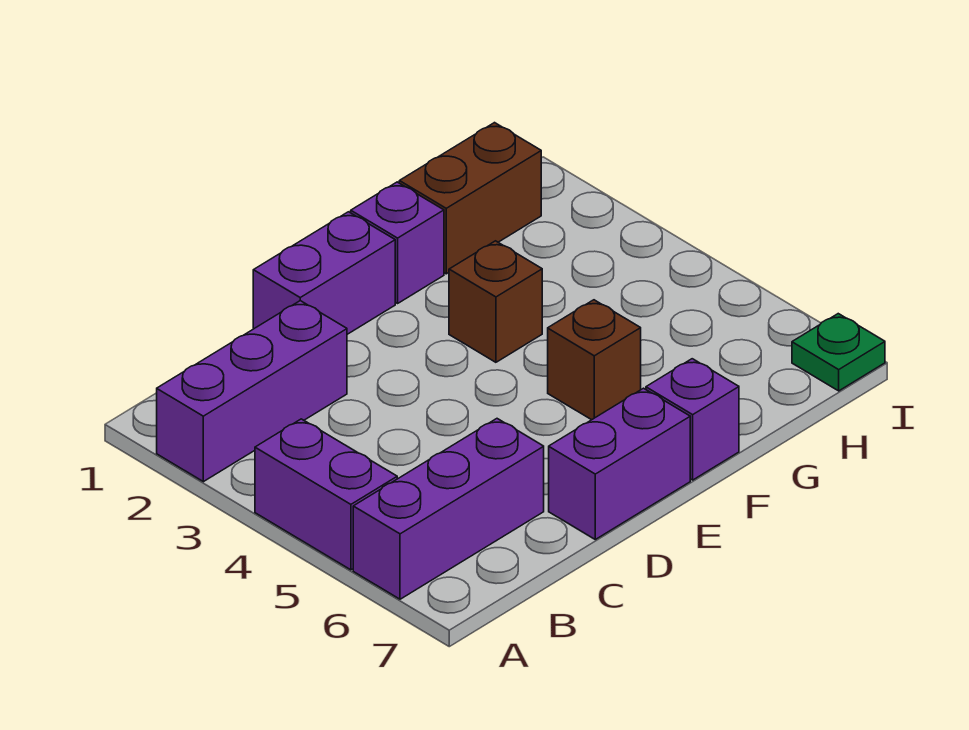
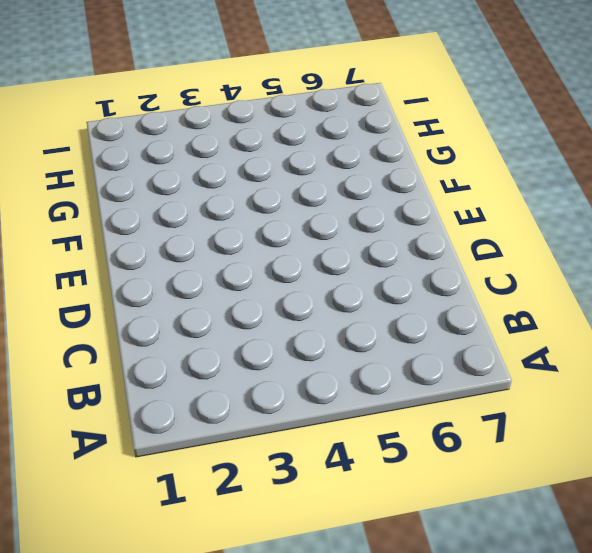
none -> purple 1x3 brick [157,301,347,482]
none -> purple 1x2 brick [255,419,397,570]

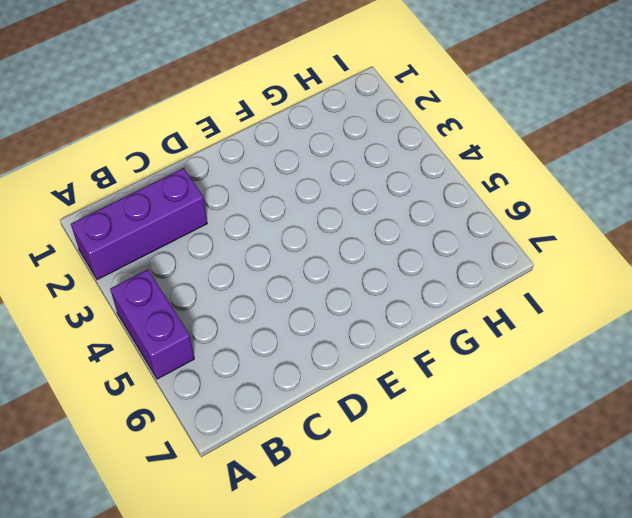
none -> purple 1x3 brick [353,419,544,599]
none -> purple 1x2 brick [253,212,395,334]

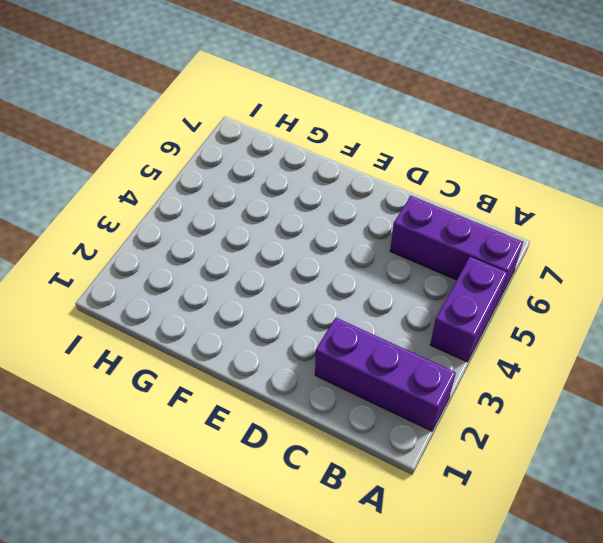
none -> purple 1x2 brick [253,212,395,334]
none -> purple 1x2 brick [549,388,690,539]

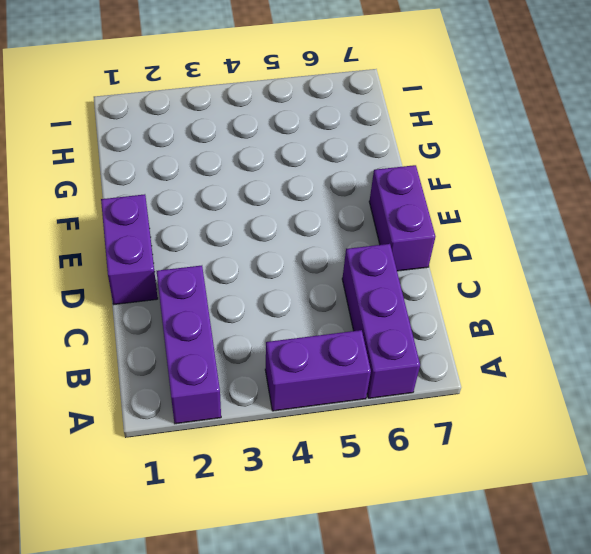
none -> purple 1x1 brick [351,182,444,303]
none -> brown 1x1 brick [449,241,542,362]

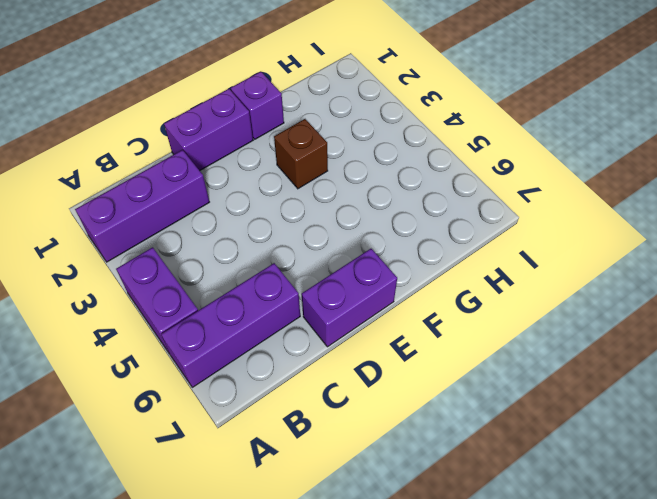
none -> brown 1x1 brick [548,300,641,420]
none -> purple 1x1 brick [646,359,739,480]

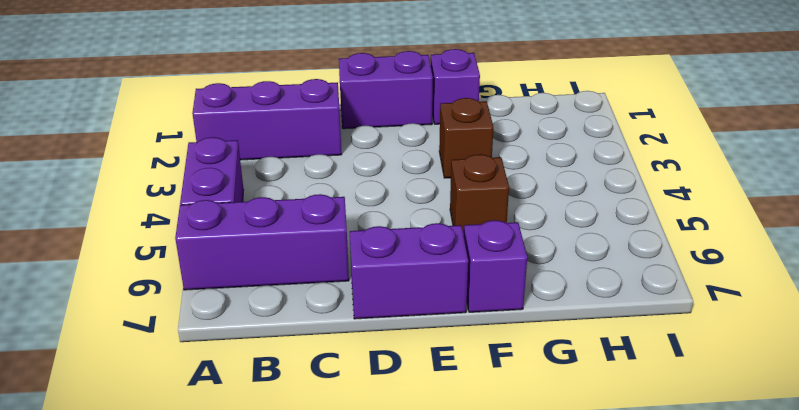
none -> brown 1x2 brick [399,123,541,274]
none -> green 1x1 plate [792,314,885,391]

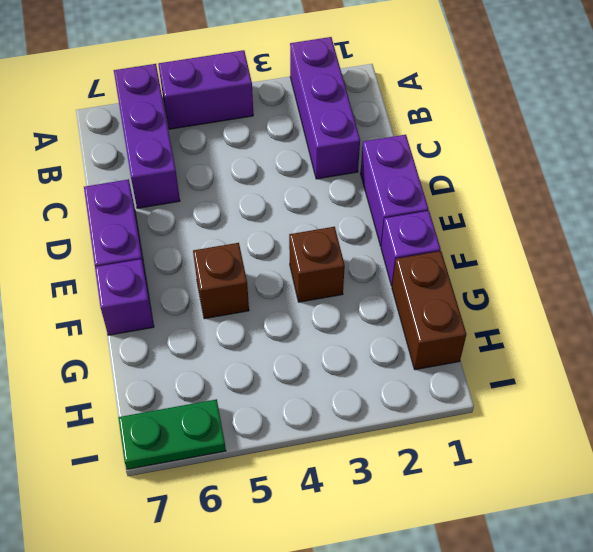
green 1x2 plate [118,399,226,469] -> green 1x1 plate [792,314,885,391]

